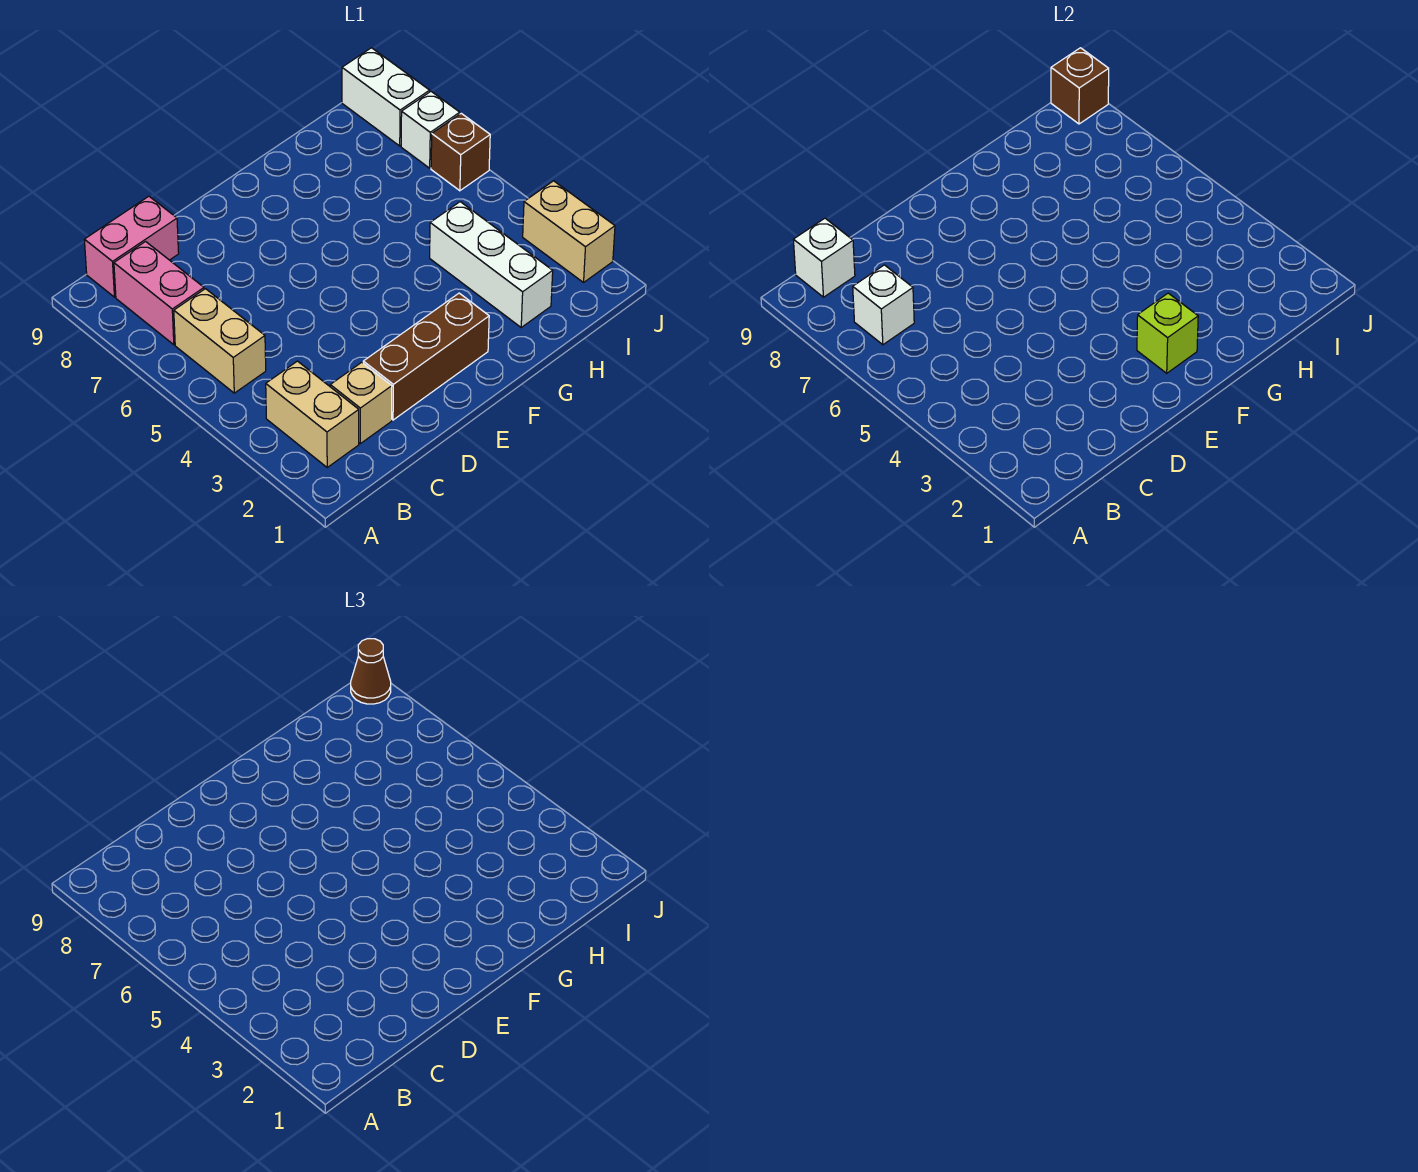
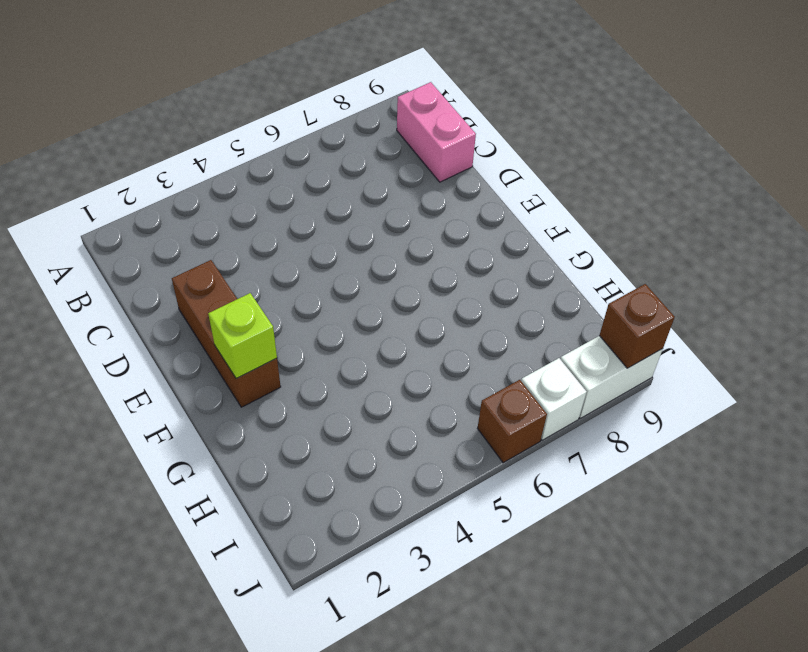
none -> tan 1x2 brick [266,361,359,467]
none -> tan 1x2 brick [174,289,266,393]
none -> pink 1x2 brick [114,242,204,345]

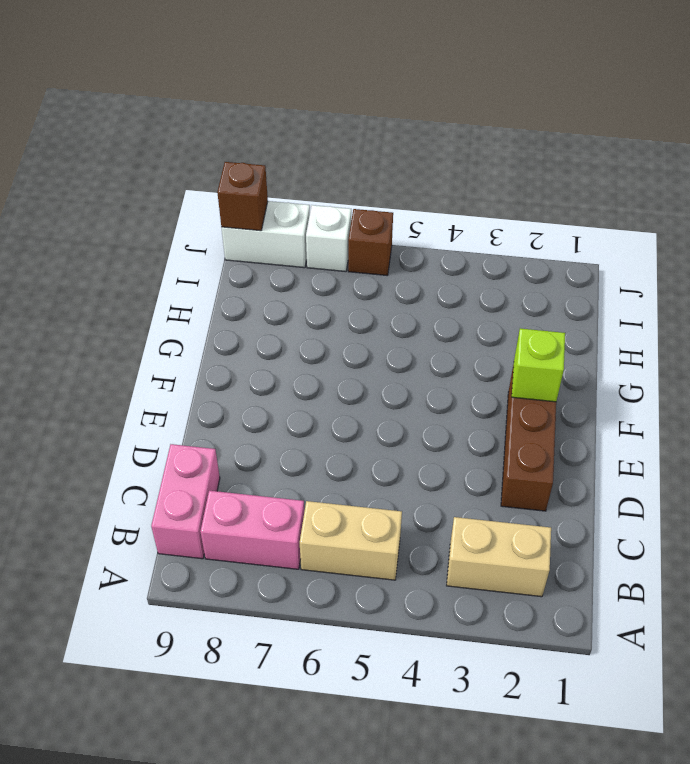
none -> tan 1x1 brick [330,362,392,444]
none -> white 1x3 brick [430,202,553,327]
none -> tan 1x2 brick [523,181,615,282]

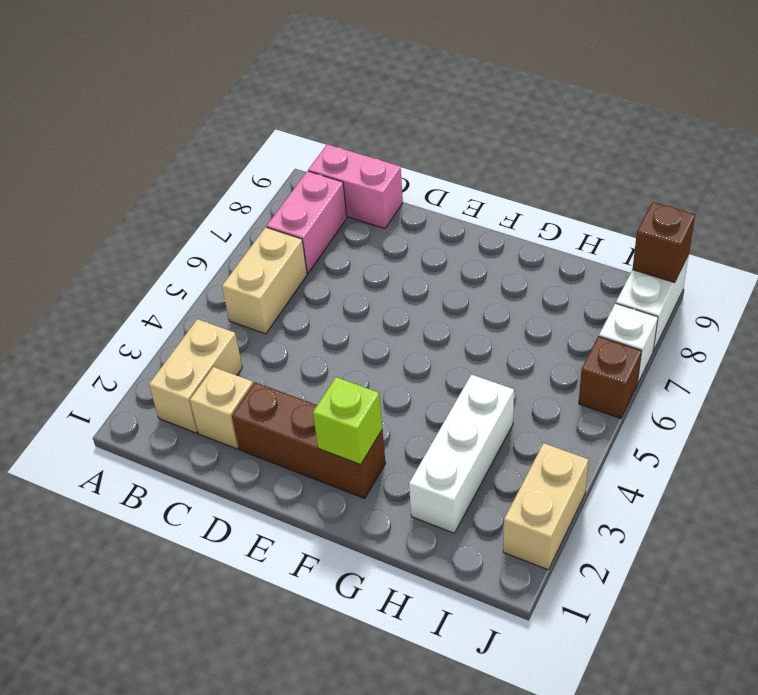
none -> white 1x1 brick [853,265,914,345]
none -> white 1x1 brick [793,218,855,297]
none -> brown 1x1 cone [351,639,391,704]

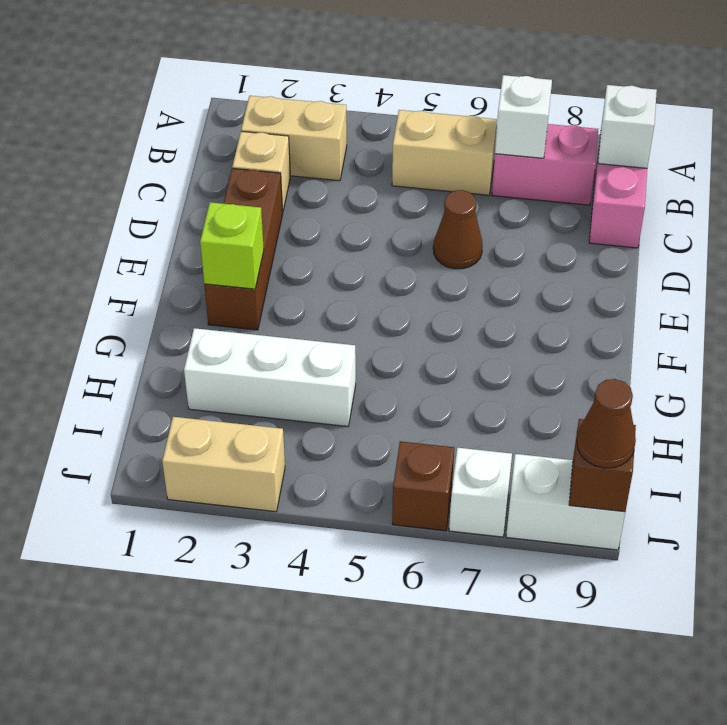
brown 1x1 cone [433,190,483,269] -> none

